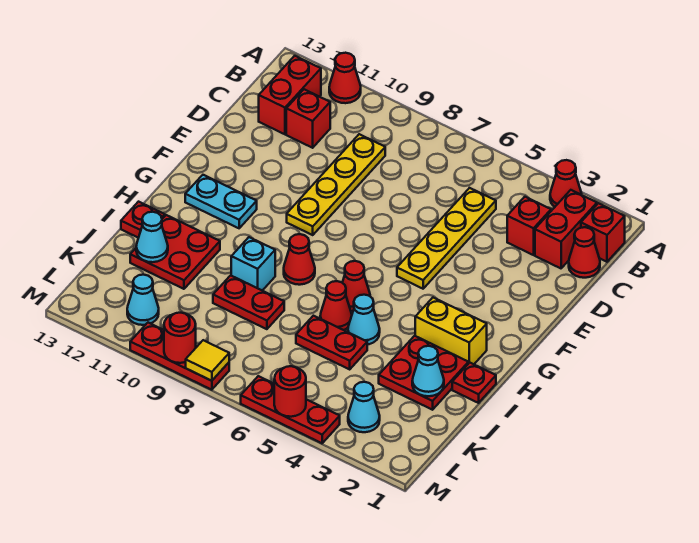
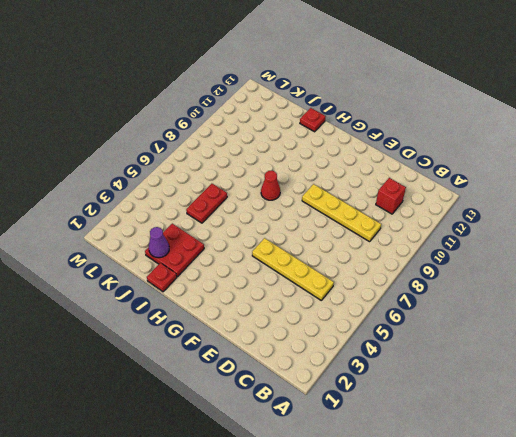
purple 1x1 cone [149,227,169,258] -> cyan 1x1 cone [412,346,444,396]
none -> red 1x1 cone [550,160,582,207]
none -> red 1x1 cone [329,53,361,103]
none -> red 1x1 brick [581,203,625,262]
none -> red 1x2 brick [535,190,597,268]

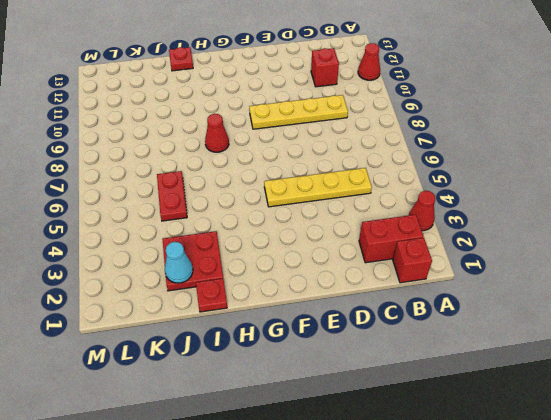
none -> red 1x2 brick [259,56,321,134]
none -> red 1x1 cone [569,227,600,278]
none -> red 1x1 brick [507,197,551,255]
none -> cyan 1x2 plate [185,175,257,228]

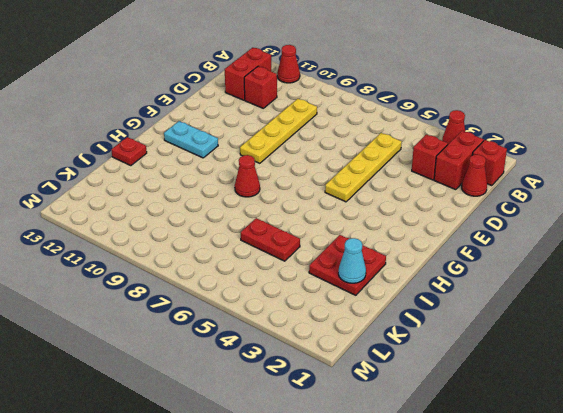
none -> yellow 1x2 brick [415,298,487,364]
none -> red 1x1 cone [342,261,370,311]
none -> red 1x1 plate [452,363,496,403]
none -> cyan 1x1 cone [348,295,380,345]

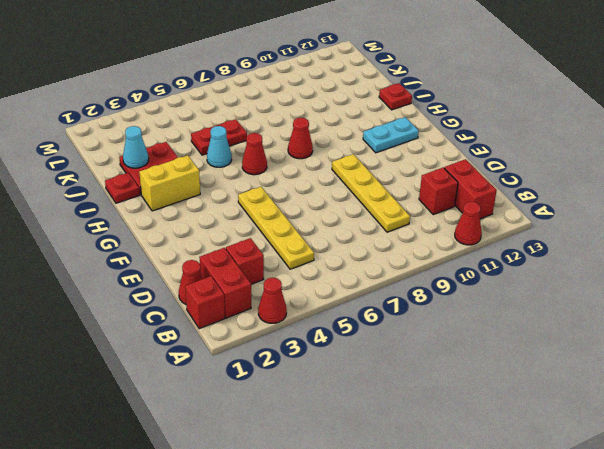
none -> red 1x1 cone [320,281,352,330]
none -> cyan 1x1 brick [231,237,275,291]
none -> red 2x2 plate [130,215,220,289]
none -> red 1x2 plate [213,275,284,329]

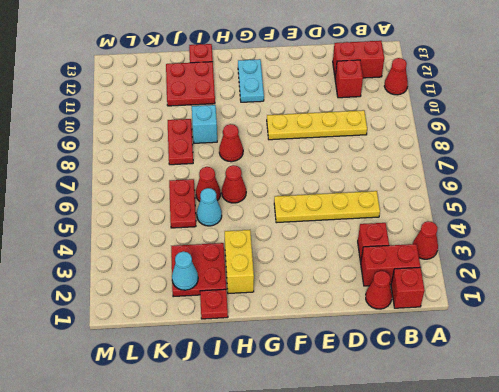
none -> cyan 1x1 cone [348,382,380,432]
none -> cyan 1x1 cone [127,275,159,325]
none -> red 1x3 plate [241,376,340,443]
none -> red 1x3 plate [130,323,229,390]

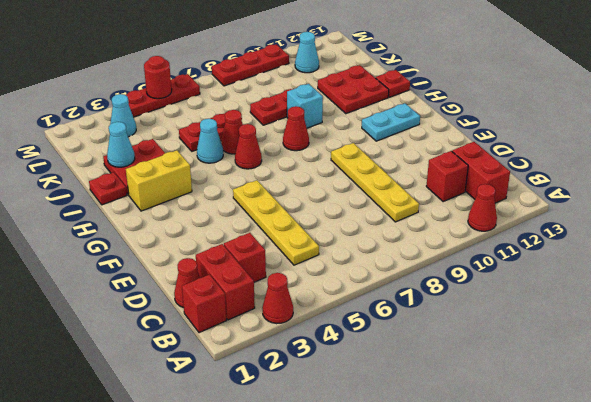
none -> cyan 1x1 cone [136,212,168,262]
none -> yellow 1x1 tile [186,340,229,381]
none -> red 1x1 round brick [164,313,196,363]

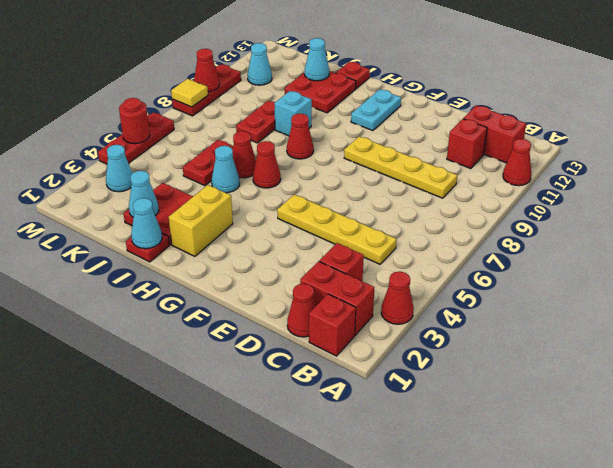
cyan 1x1 cone [131,198,162,249] -> none
red 1x1 cone [194,49,219,92] -> red 1x1 round brick [164,313,196,363]

